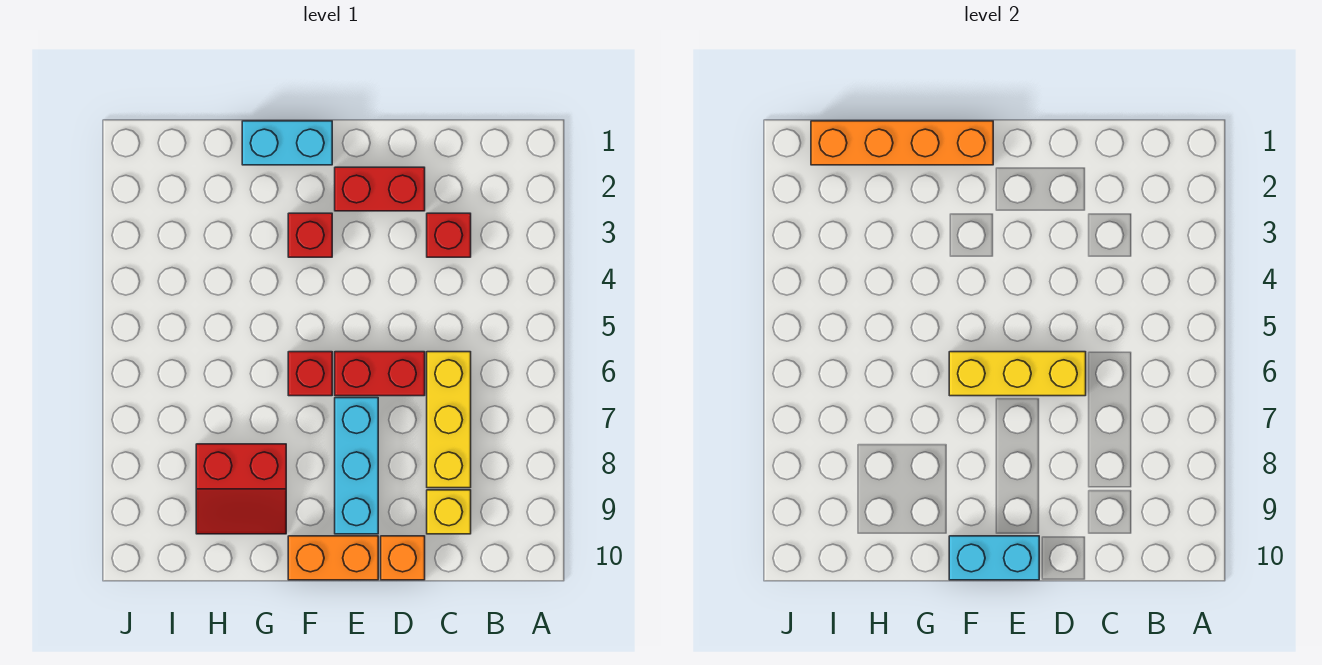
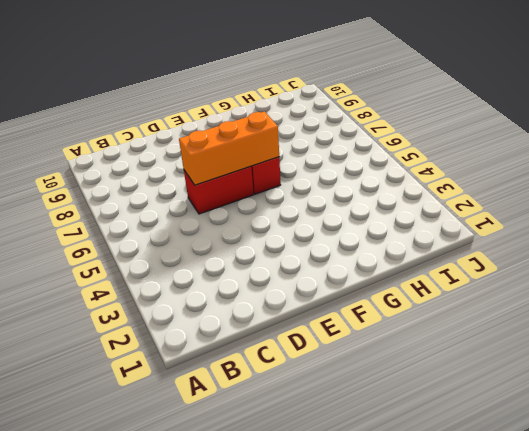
orange 1x3 brick [179,111,279,185] -> yellow 1x3 brick [949,352,1086,396]
none -> red 1x1 brick [427,213,471,257]
none -> yellow 1x3 brick [427,352,471,488]
none -> yellow 1x1 brick [427,490,471,534]

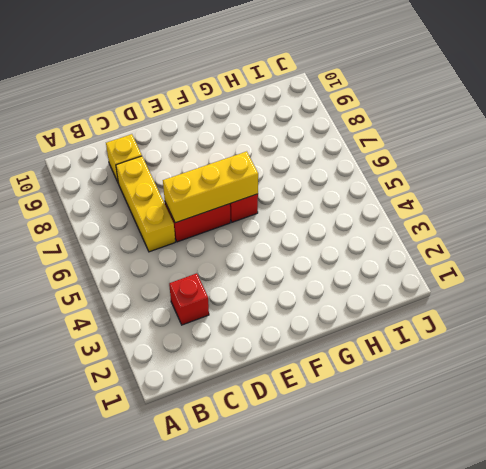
none -> red 1x2 brick [335,167,425,211]
none -> orange 1x1 brick [381,536,425,580]
none -> cyan 1x3 brick [335,398,378,534]

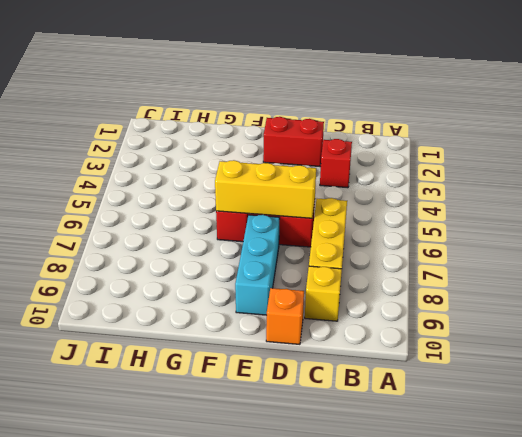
none -> orange 1x2 brick [288,536,378,580]
none -> cyan 1x2 brick [242,121,332,165]
none -> red 1x1 brick [288,213,332,257]

